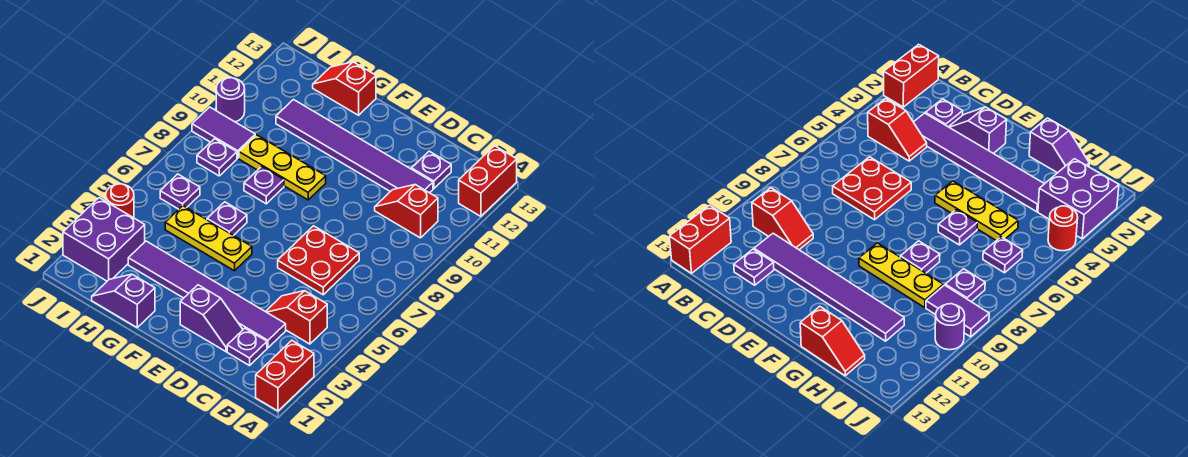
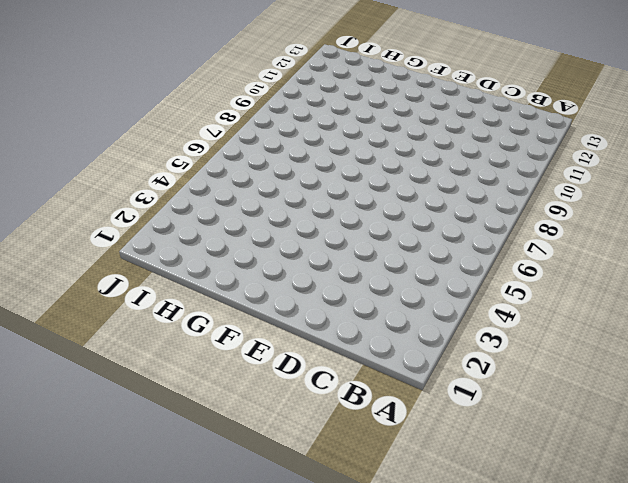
none -> red 1x2 brick [256,340,314,411]
none -> red 1x2 brick [459,146,517,216]
none -> red 1x2 slope [266,291,327,344]

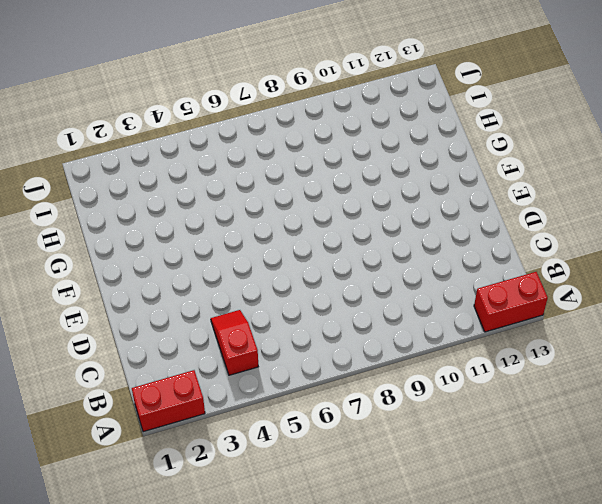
none -> red 1x2 slope [375,185,438,238]
none -> purple 1x1 plate [227,328,267,366]
none -> purple 1x6 tile [128,241,286,348]

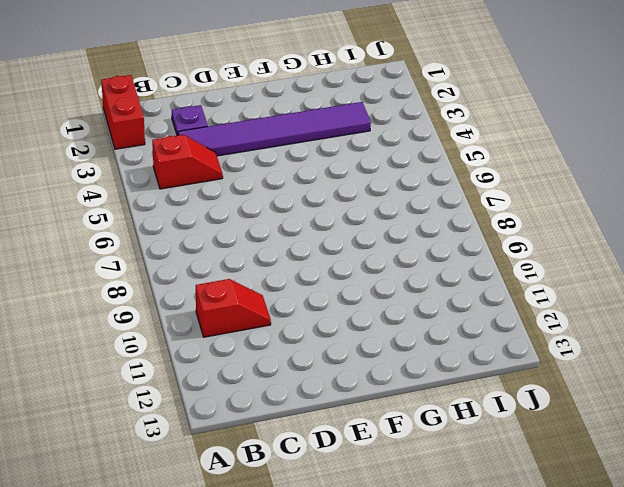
none -> red 1x2 brick [459,146,517,216]
none -> red 2x2 plate [278,226,359,295]
none -> purple 1x6 tile [276,100,433,193]

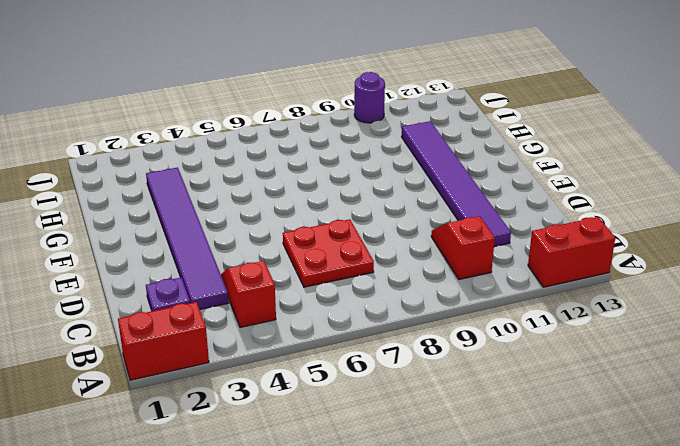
none -> purple 1x1 plate [412,151,451,189]
none -> purple 1x2 slope [180,285,243,352]
none -> yellow 1x3 plate [165,206,252,271]

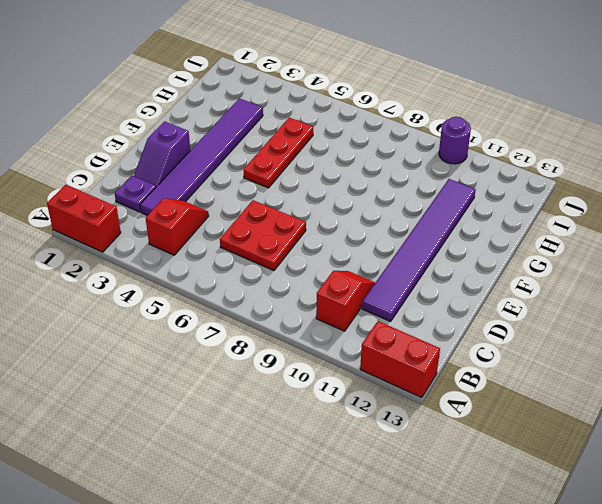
red 1x3 plate [244,118,313,188] -> yellow 1x3 plate [165,206,252,271]
none -> purple 1x1 plate [412,151,451,189]
none -> yellow 1x3 plate [239,135,326,200]
none -> purple 1x2 slope [92,274,155,327]

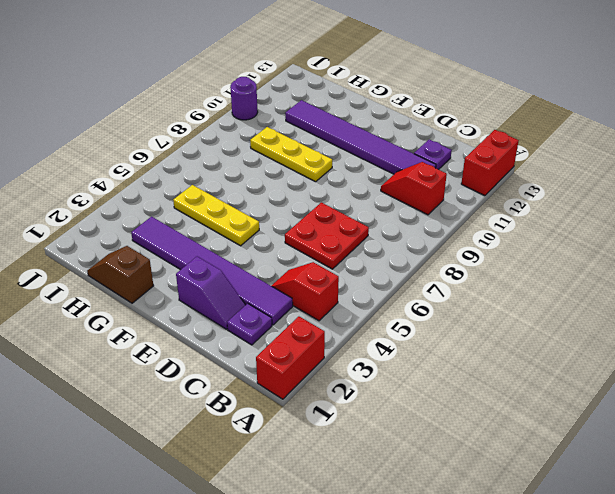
brown 1x2 slope [87,246,154,303] -> purple 1x2 slope [92,274,155,327]
none -> purple 1x1 plate [207,202,247,236]
none -> purple 1x1 plate [244,166,284,204]
none -> red 1x2 slope [313,62,376,115]

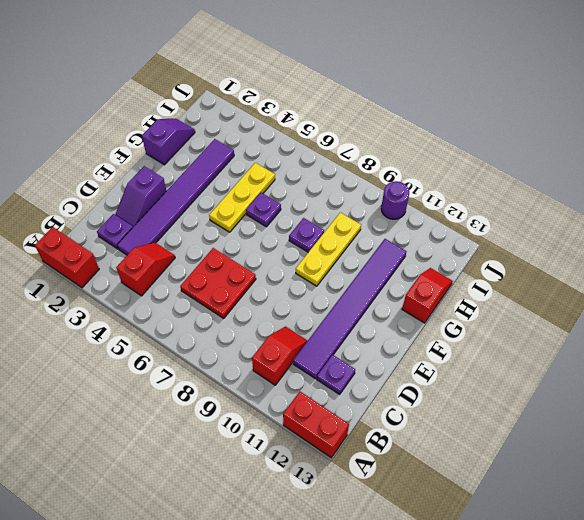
none -> purple 2x2 brick [63,198,145,281]
none -> purple 1x1 plate [160,174,200,209]
none -> purple 1x1 plate [197,139,237,176]

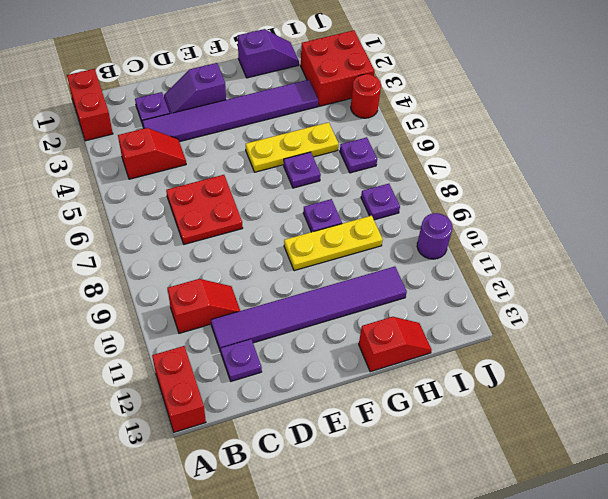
red 2x2 brick [301,30,374,106] -> purple 2x2 brick [63,198,145,281]
none -> purple 1x2 tile [192,107,255,158]

